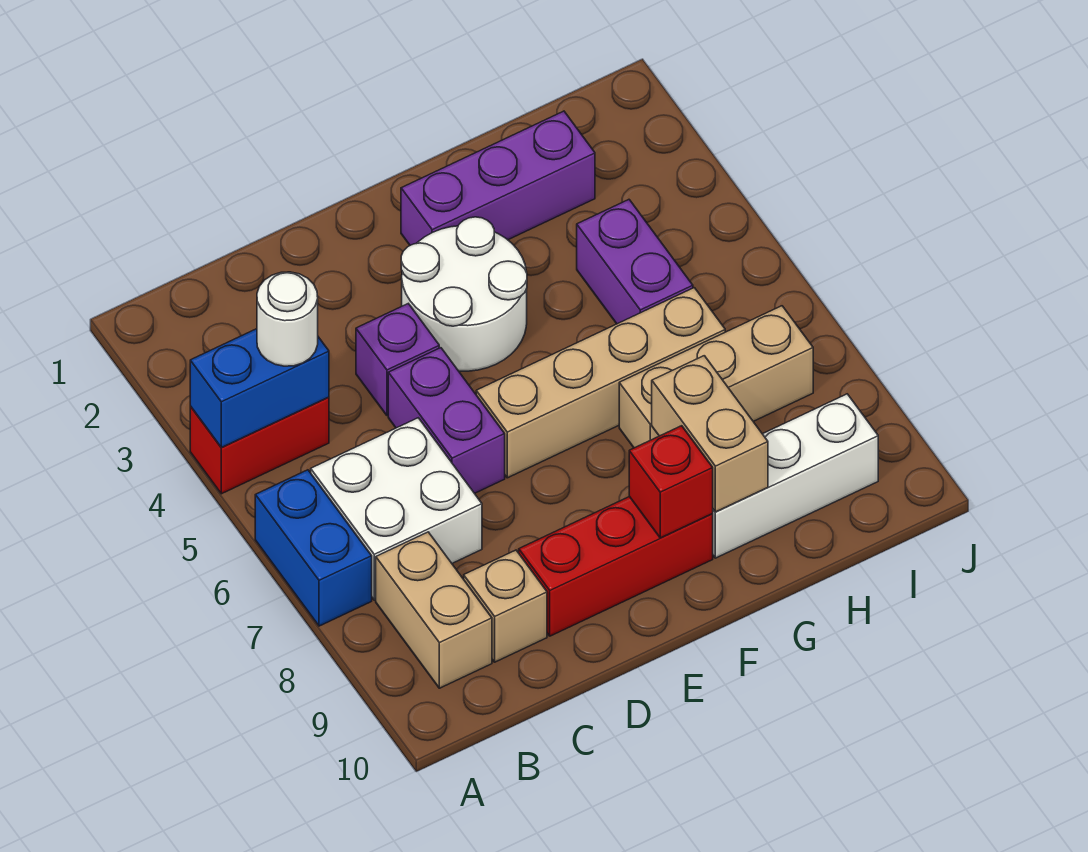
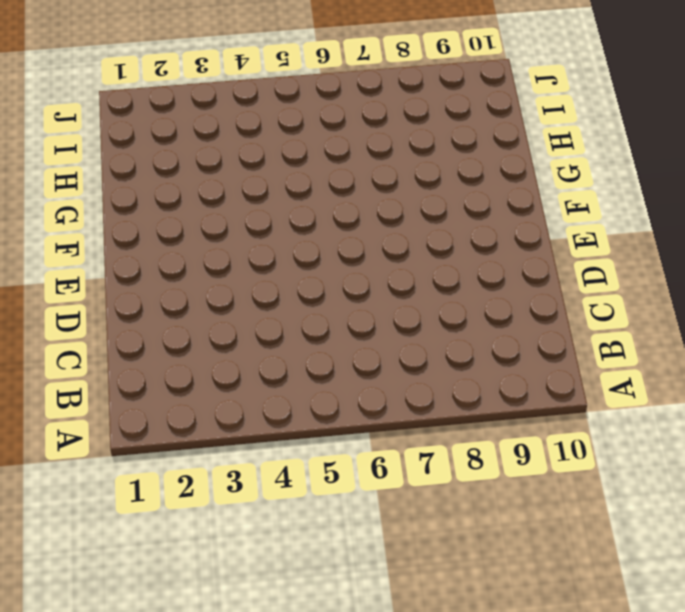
none -> red 1x2 brick [190,397,329,494]
none -> blue 1x2 brick [255,470,372,626]
none -> white 2x2 brick [311,418,482,600]

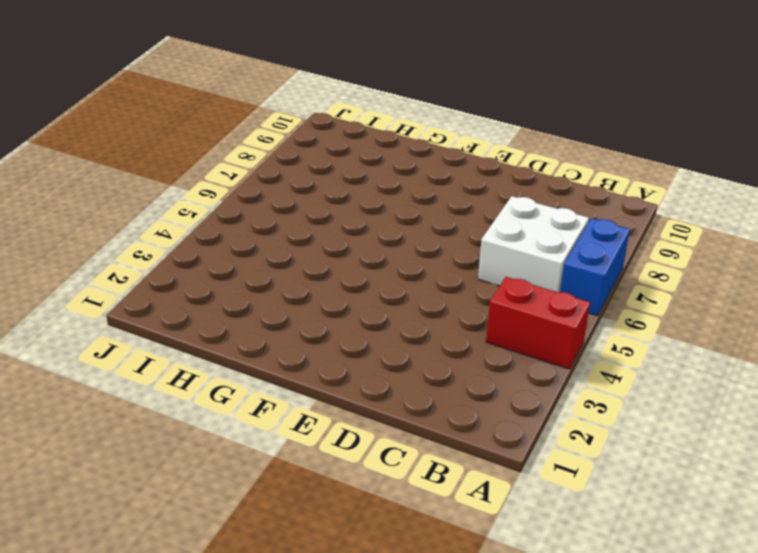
none -> tan 1x2 brick [376,532,492,688]
none -> tan 1x1 brick [464,550,547,662]
none -> purple 1x1 brick [356,304,439,416]

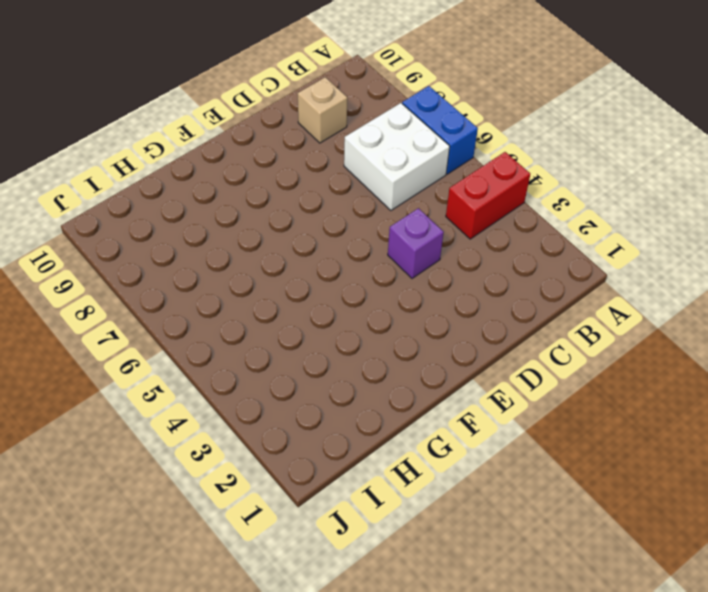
none -> tan 1x2 brick [376,532,492,688]
none -> purple 1x2 brick [388,348,505,493]
none -> red 1x3 brick [519,497,713,636]

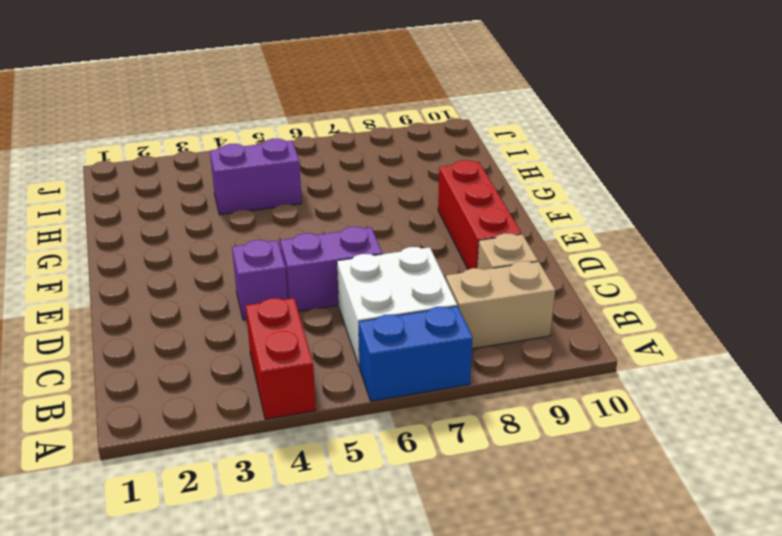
none -> white 2x2 round brick [401,217,527,371]
none -> tan 1x4 brick [476,288,725,478]
none -> purple 1x3 brick [401,111,595,245]

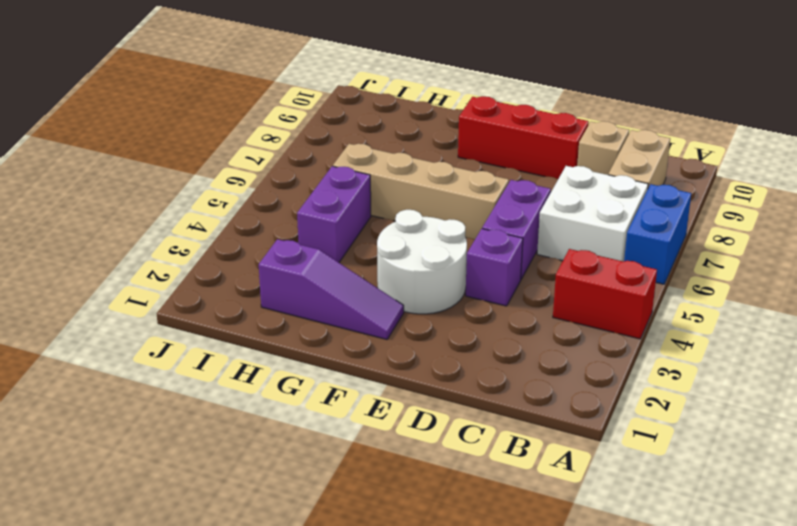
purple 1x3 slope [259,239,404,339] -> purple 1x3 brick [401,111,595,245]
none -> tan 1x3 brick [619,306,813,448]
none -> white 1x3 brick [713,394,878,558]
none -> blue 1x2 brick [190,329,329,448]

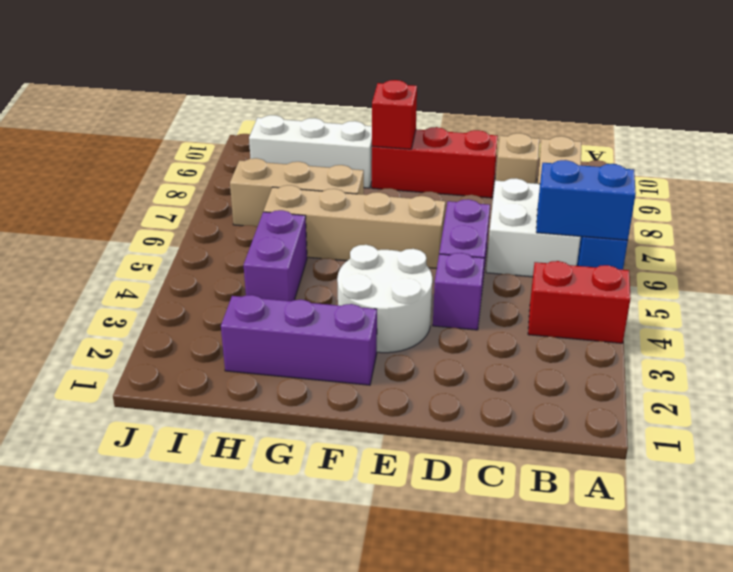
blue 1x2 brick [536,160,636,240] -> blue 1x2 brick moved to [190,329,329,448]
none -> tan 1x2 brick [652,356,768,512]
none -> white 1x1 round brick [257,272,318,366]

